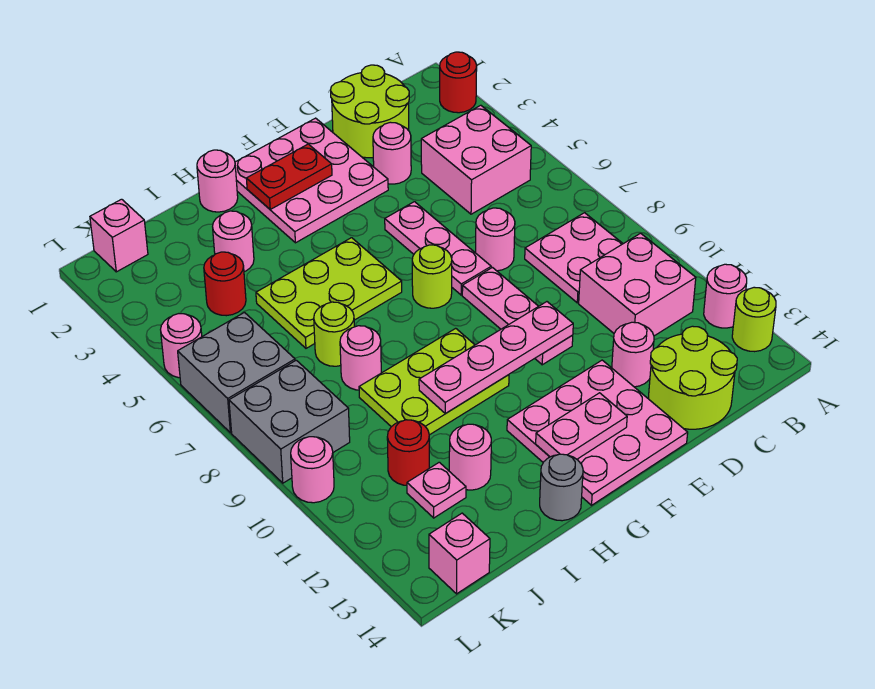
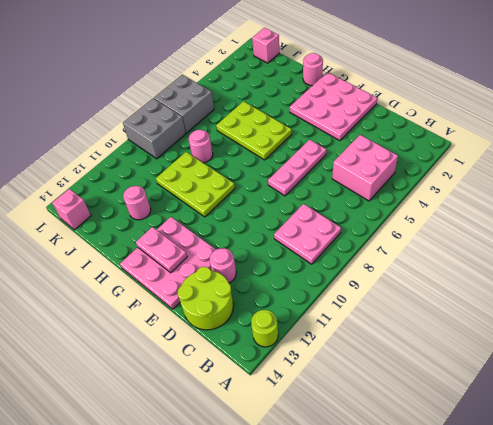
none -> red 1x1 round brick [440,52,477,113]
none -> pink 1x1 round brick [704,264,747,328]
none -> pink 2x2 brick [579,233,696,336]
none -> lime 2x2 round brick [331,65,409,158]

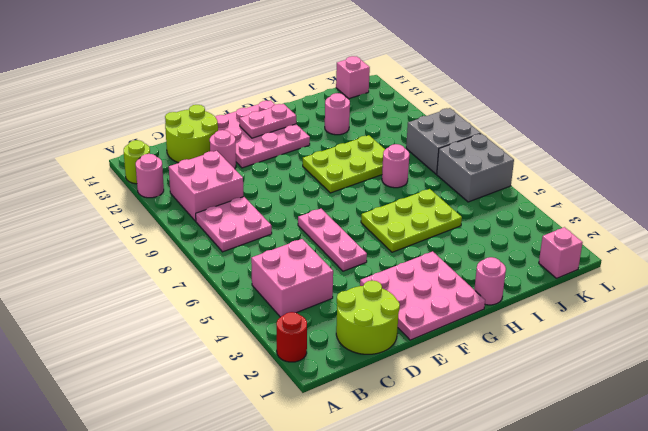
none -> pink 1x1 round brick [373,122,411,184]
none -> pink 1x1 round brick [476,208,515,271]
none -> pink 1x3 plate [462,268,573,365]
none -> lime 1x1 round brick [412,245,452,308]

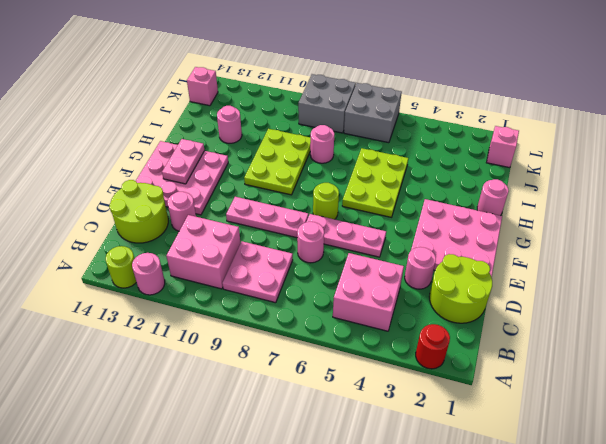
none -> grey 1x1 round brick [540,454,583,521]
none -> pink 1x1 round brick [213,211,254,272]
none -> lime 1x1 round brick [314,302,354,366]
none -> red 1x1 round brick [204,252,246,316]

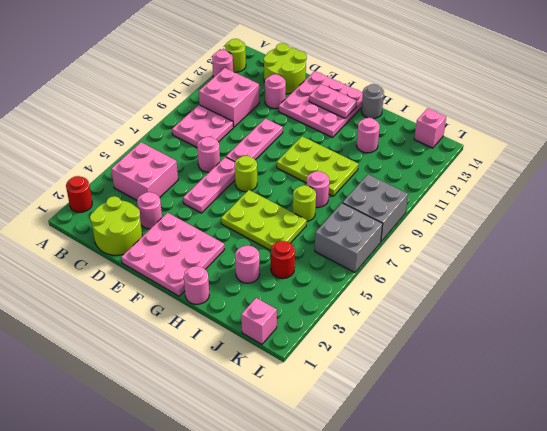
none -> red 1x1 round brick [387,420,429,485]
none -> pink 1x1 plate [407,462,466,518]
none -> pink 1x1 round brick [161,314,202,378]
none -> pink 1x1 round brick [291,437,334,503]

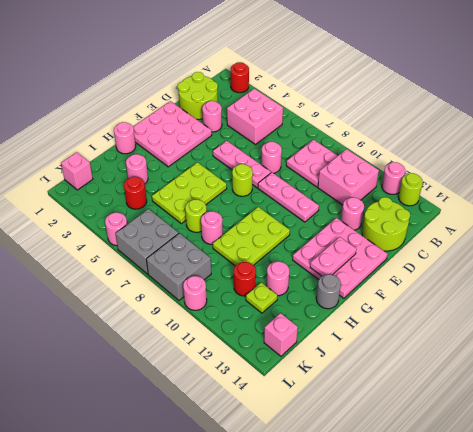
lime 1x1 plate [246,282,277,313] -> pink 1x1 plate [407,462,466,518]
none -> pink 1x4 plate [419,302,573,414]
none -> red 1x2 plate [246,144,332,209]

